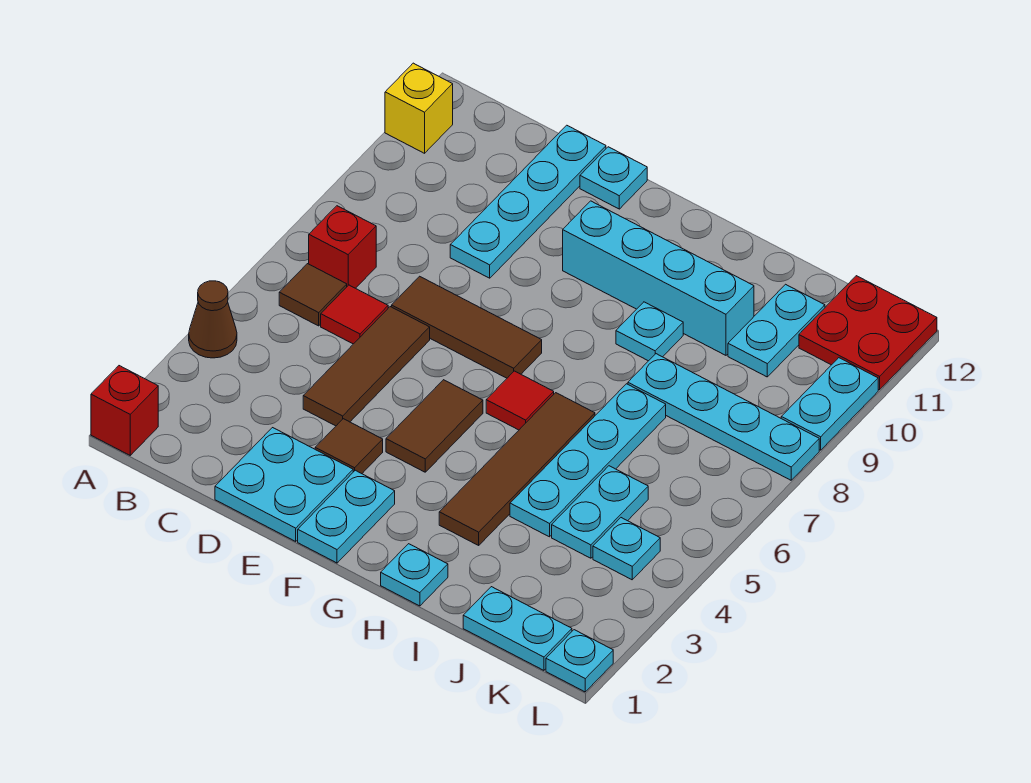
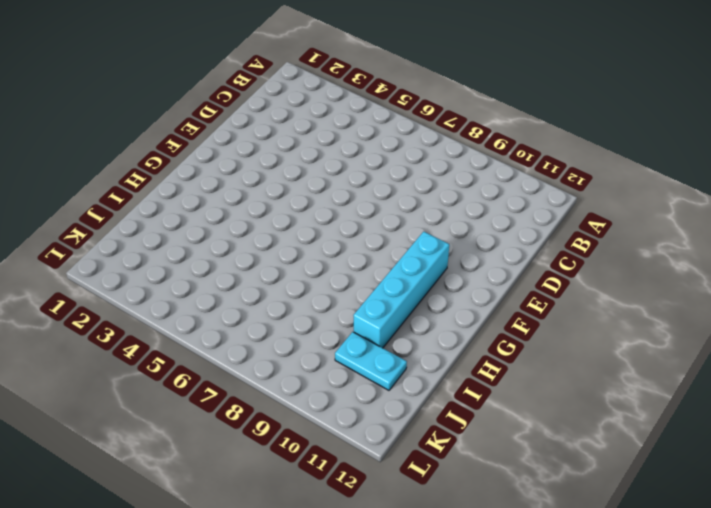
none -> red 1x1 brick [91,366,158,455]
none -> brown 1x1 cone [189,281,237,358]
none -> yellow 1x1 brick [385,63,453,153]

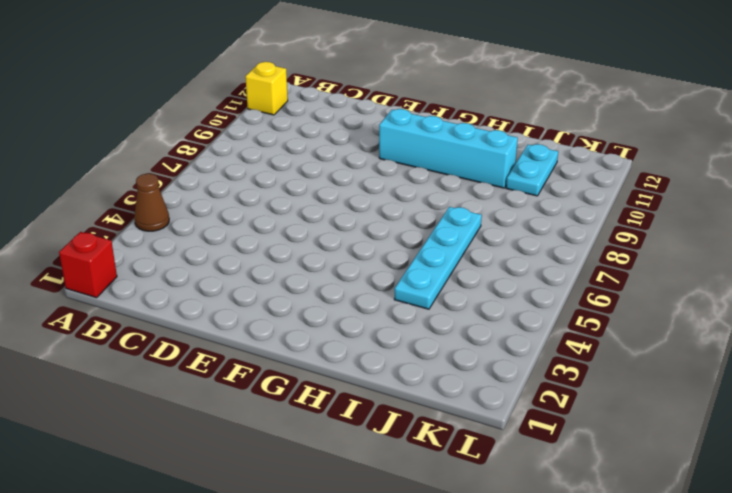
none -> brown 1x1 tile [279,264,347,326]
none -> red 1x1 brick [309,206,376,288]
none -> red 1x1 tile [321,285,388,344]

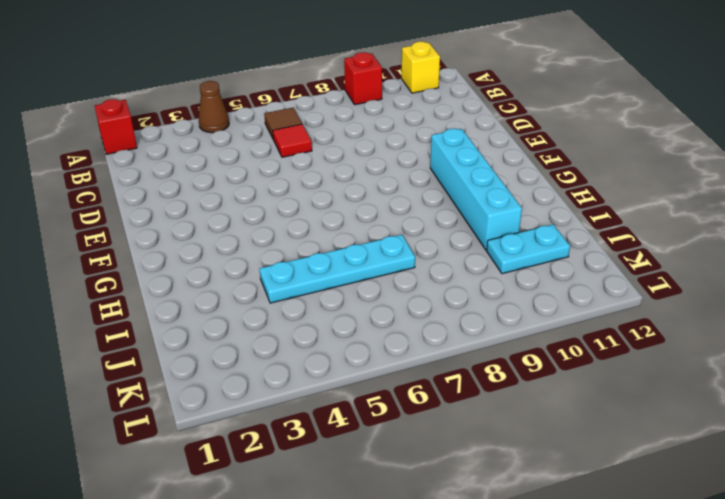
red 1x1 brick [344,52,382,105] -> red 1x1 brick moved to [309,206,376,288]
none -> cyan 2x2 plate [215,428,353,541]
none -> brown 1x3 tile [303,307,430,426]
none -> brown 1x3 tile [392,276,542,378]

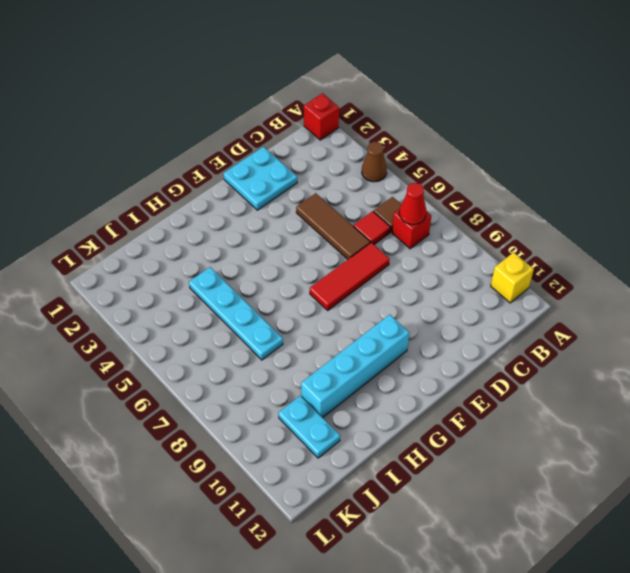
red 1x1 cone [399,183,426,225] -> none
red 1x3 tile [310,242,390,310] -> brown 1x3 tile [392,276,542,378]
none -> cyan 1x4 plate [450,125,606,278]
none -> brown 1x1 tile [315,419,383,474]
none -> cyan 1x1 plate [580,147,647,209]

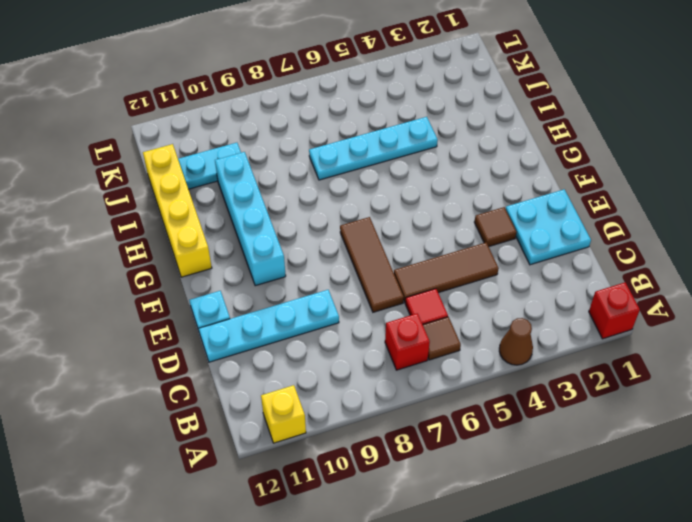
yellow 1x4 brick [143,144,212,277] -> none
none -> cyan 1x2 plate [298,470,395,563]
none -> brown 1x2 tile [386,380,483,472]
none -> red 1x1 tile [486,371,554,430]

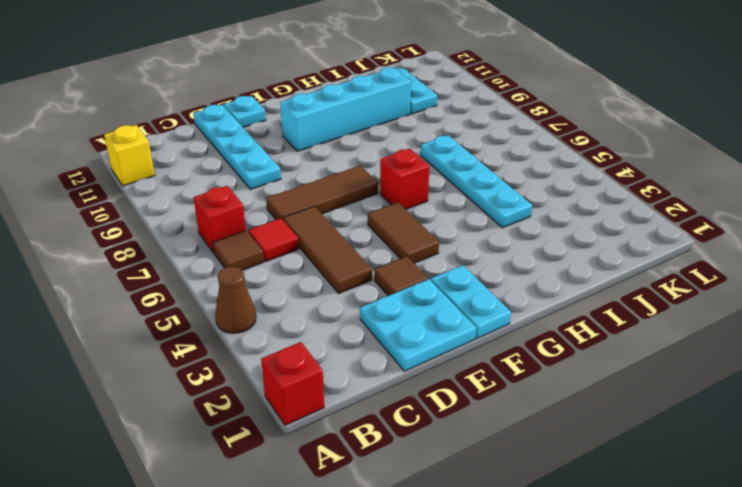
red 1x1 brick [380,149,429,209] -> red 1x1 tile [486,371,554,430]
none -> cyan 1x1 plate [381,544,448,606]
none -> brown 1x4 tile [439,393,595,545]
none -> cyan 1x1 plate [616,302,683,361]

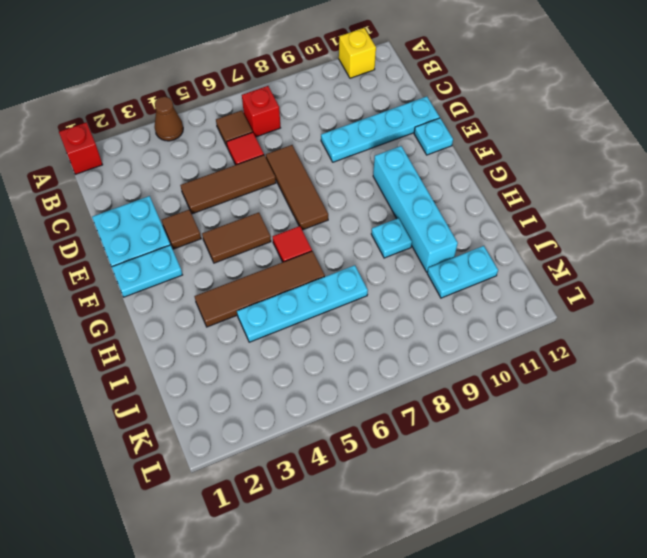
none -> cyan 1x1 plate [381,544,448,606]
none -> cyan 1x4 plate [628,354,819,480]
none -> cyan 1x2 plate [463,587,572,670]

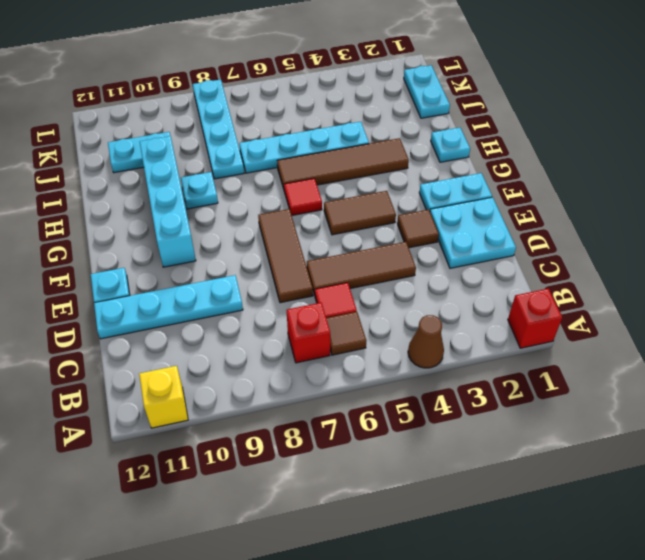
none -> cyan 1x2 plate [552,466,648,558]
none -> cyan 1x1 plate [593,518,660,580]
none -> red 2x2 plate [799,276,937,390]

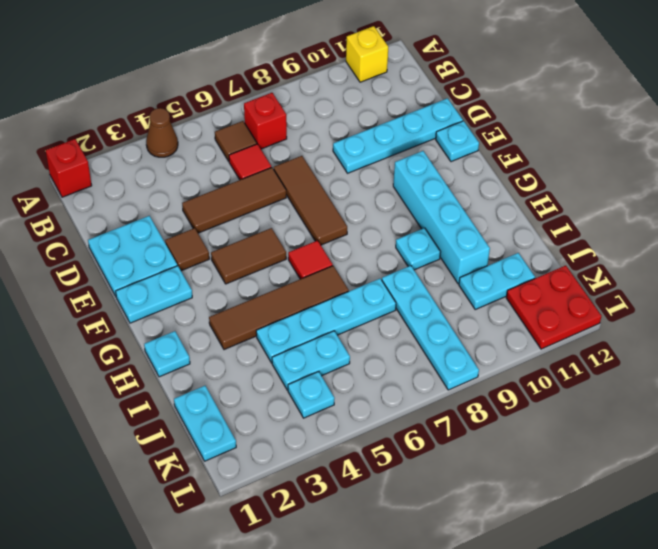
none -> cyan 1x1 plate [546,630,613,692]
none -> cyan 1x2 plate [781,358,878,450]

